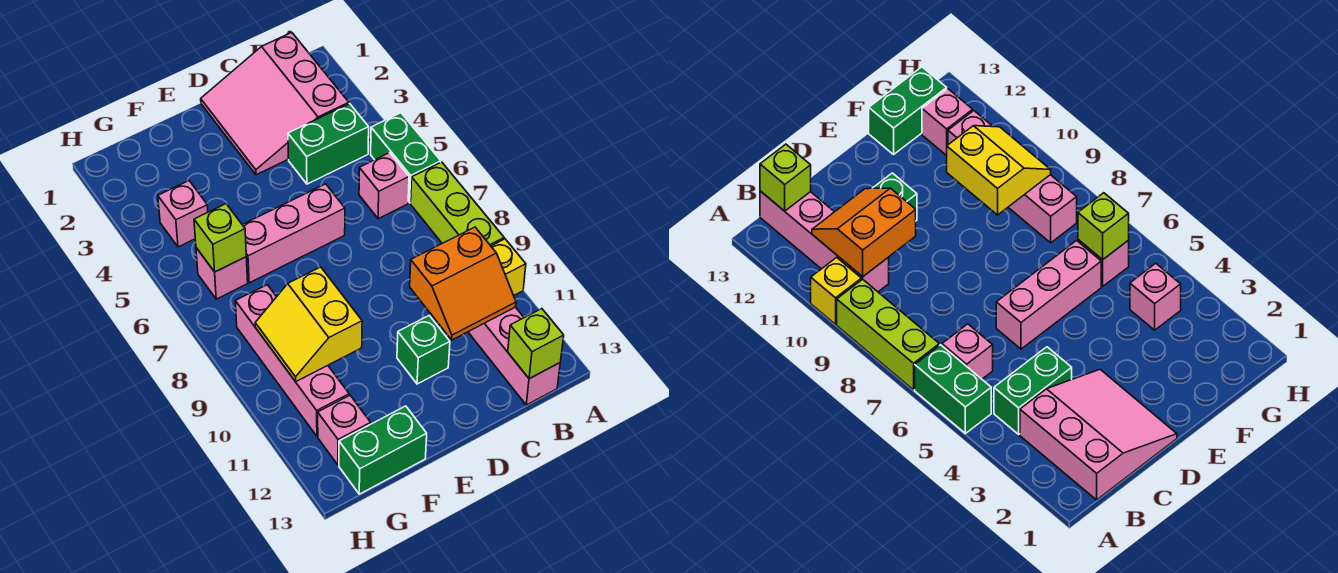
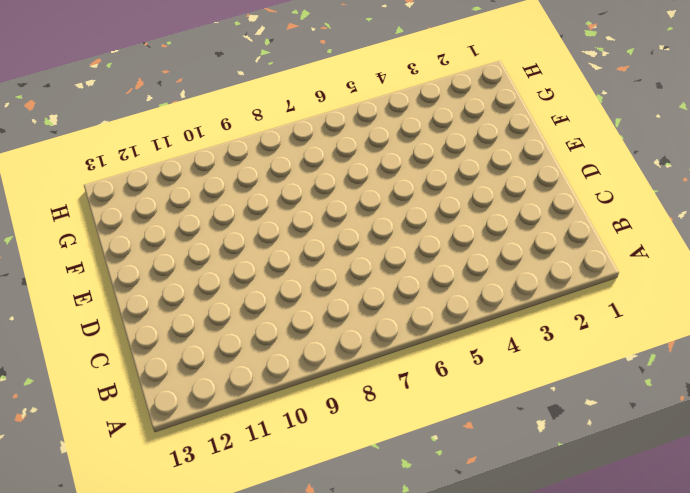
none -> green 1x2 brick [371,113,441,203]
none -> lime 1x3 brick [411,162,504,246]
none -> yellow 1x1 brick [491,239,526,295]

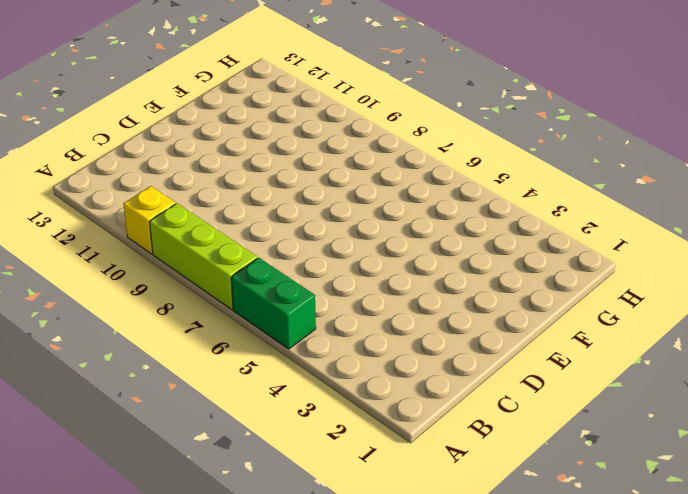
none -> pink 3x3 slope [201,32,349,175]
none -> green 1x2 brick [288,104,369,184]
none -> pink 1x1 brick [359,153,409,219]

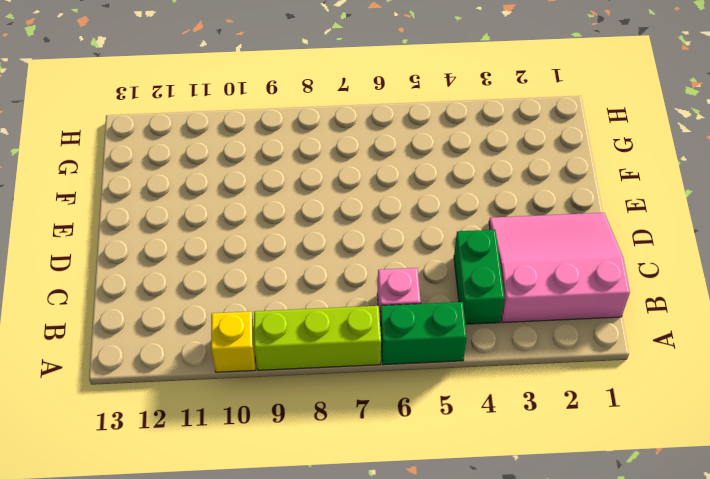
none -> pink 1x4 brick [468,307,560,405]
none -> pink 1x3 brick [243,184,345,283]
none -> green 1x1 brick [397,315,450,384]

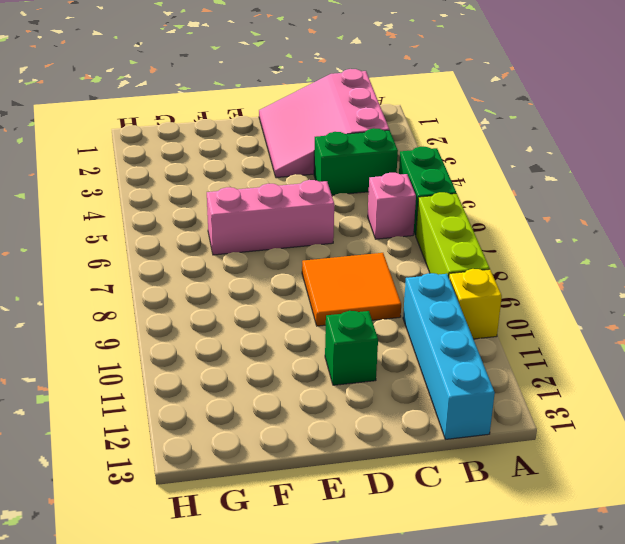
cyan 1x4 brick [403,273,495,439] -> pink 1x4 brick [468,307,560,405]
orange 2x2 tile [302,253,401,326] -> none
none -> green 1x2 brick [339,406,427,494]
none -> pink 1x1 brick [158,181,208,247]
none -> pink 1x1 brick [196,248,248,299]

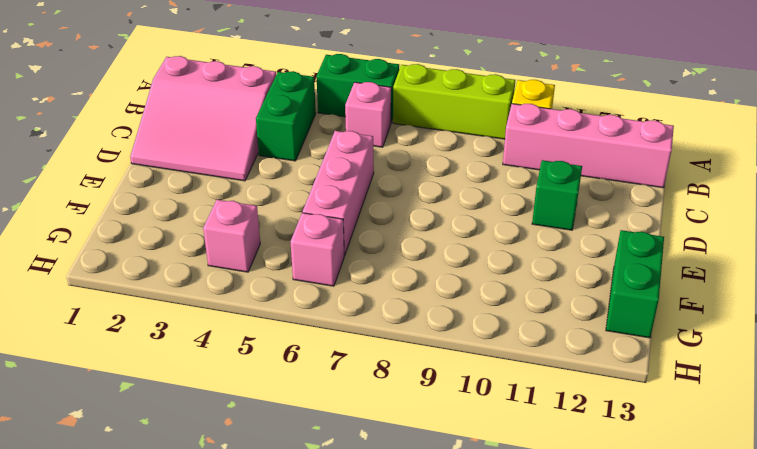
none -> pink 1x4 brick [235,285,349,436]
none -> pink 1x1 brick [318,395,371,465]
none -> orange 2x2 slope [410,227,516,340]

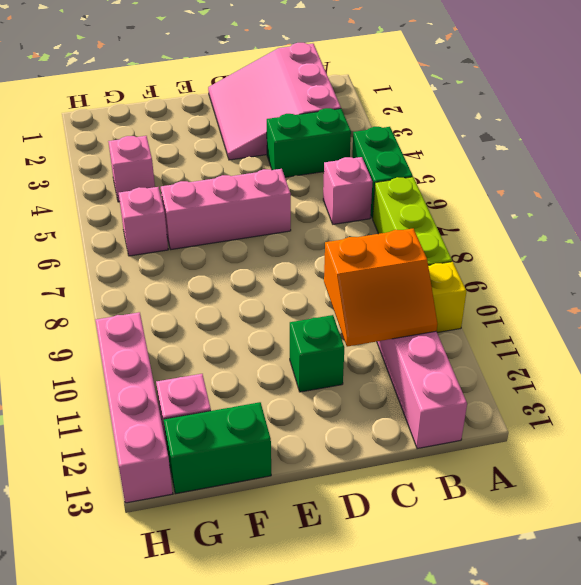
pink 1x4 brick [96,312,173,503] -> pink 1x4 brick moved to [235,285,349,436]
none -> lime 1x1 brick [508,309,564,379]
none -> yellow 2x2 slope [255,267,362,382]
none -> lime 1x1 brick [194,204,246,272]

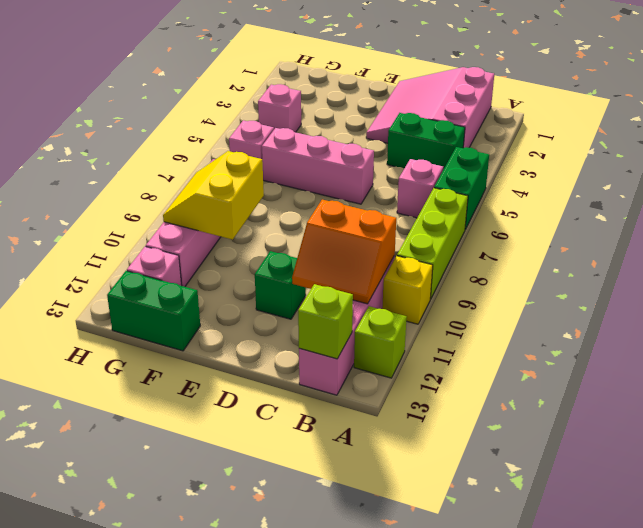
lime 1x1 brick [354,306,407,378] -> lime 1x1 brick moved to [194,204,246,272]

